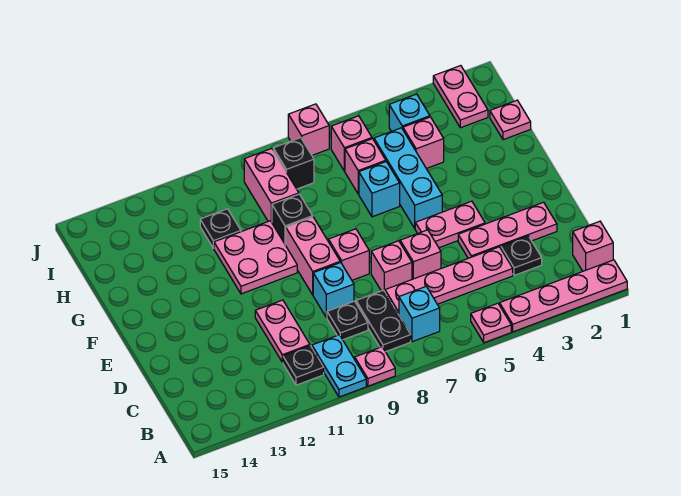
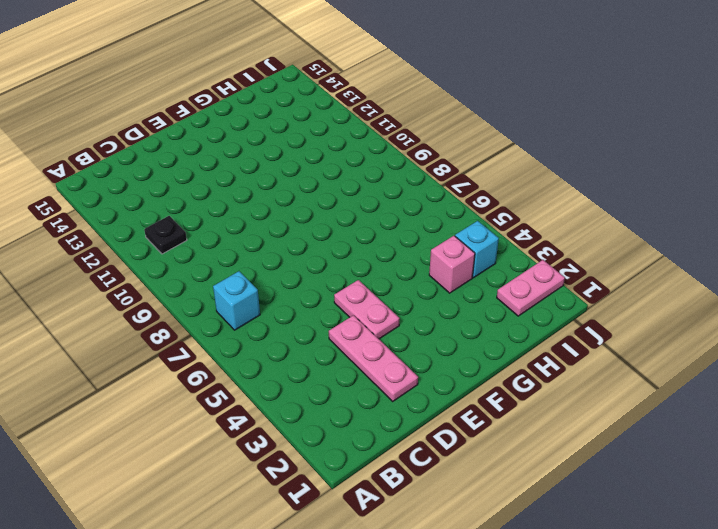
none -> pink 1x4 plate [500,260,627,332]
none -> pink 1x1 plate [471,303,511,343]
none -> pink 1x1 plate [355,347,395,386]
none -> cyan 1x2 plate [312,335,366,397]

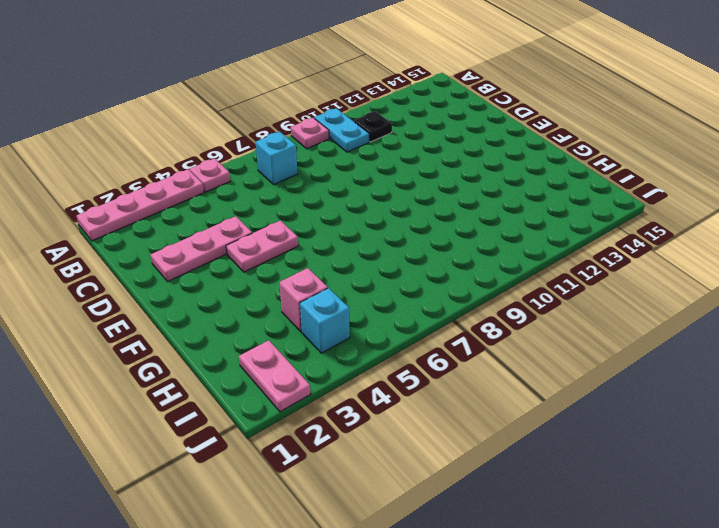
none -> pink 1x1 brick [573,221,613,271]
none -> black 1x2 plate [356,290,411,352]
none -> black 1x1 plate [501,236,542,275]
none -> pink 1x4 plate [385,247,513,315]

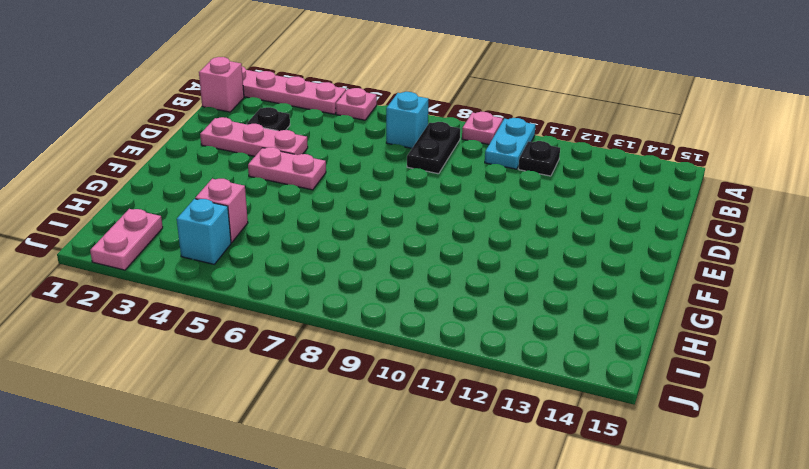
none -> pink 1x4 plate [385,247,513,315]
none -> black 1x1 plate [327,301,368,340]
none -> pink 1x2 plate [255,300,310,362]
none -> pink 1x1 brick [400,230,441,279]

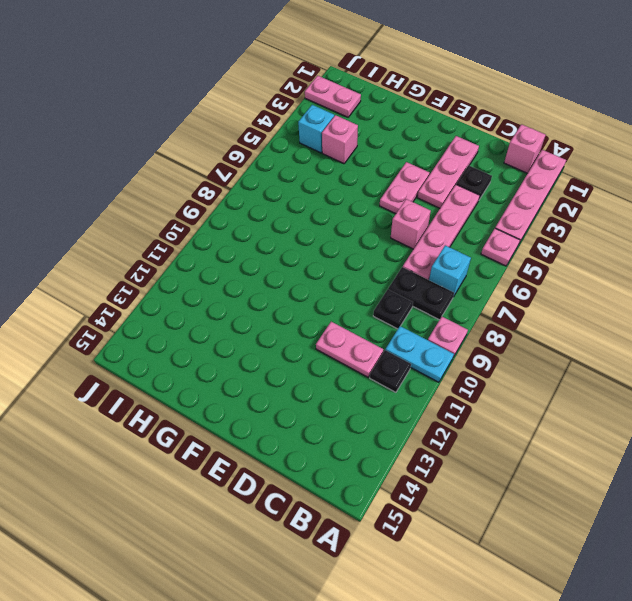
none -> pink 1x1 brick [371,241,412,292]
none -> cyan 1x1 brick [313,262,354,318]
none -> pink 1x1 brick [328,229,369,280]
none -> pink 1x2 brick [286,217,340,295]

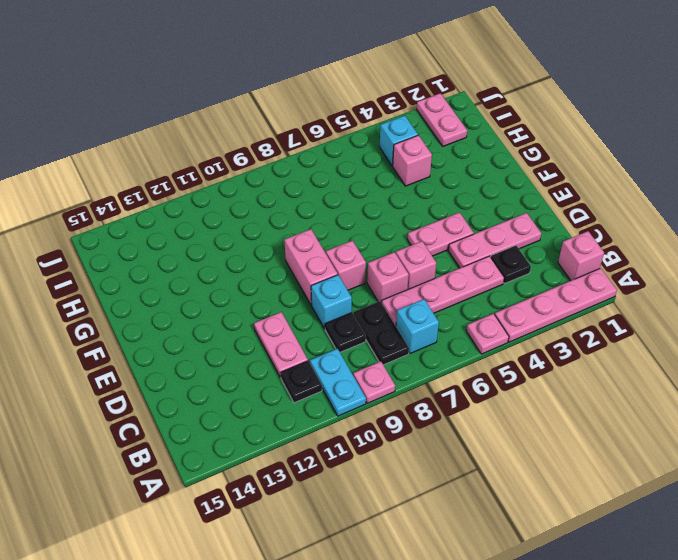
none -> cyan 1x3 brick [374,128,442,228]
none -> pink 2x2 plate [214,221,297,294]
none -> cyan 1x1 brick [359,162,400,217]
none -> black 1x1 brick [272,194,313,245]

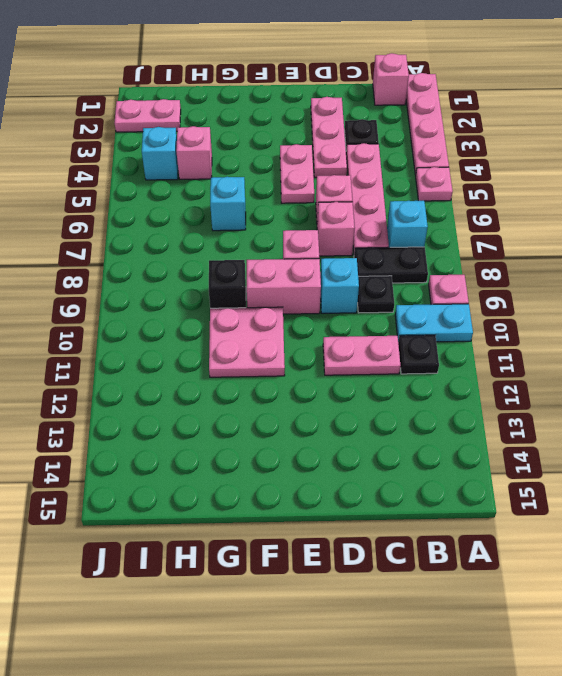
none -> cyan 1x3 brick [374,128,442,228]
none -> pink 1x1 plate [490,100,531,140]
none -> pink 1x1 brick [345,139,386,194]
none -> pink 1x2 brick [244,149,299,222]

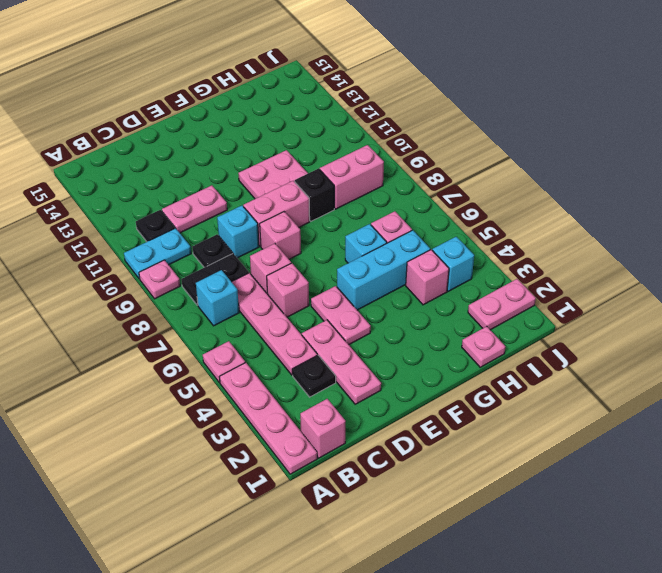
none -> black 1x1 plate [200,209,241,248]
none -> pink 1x1 brick [331,116,372,171]
none -> black 1x1 brick [273,138,314,189]
none -> pink 1x1 brick [288,104,329,155]

